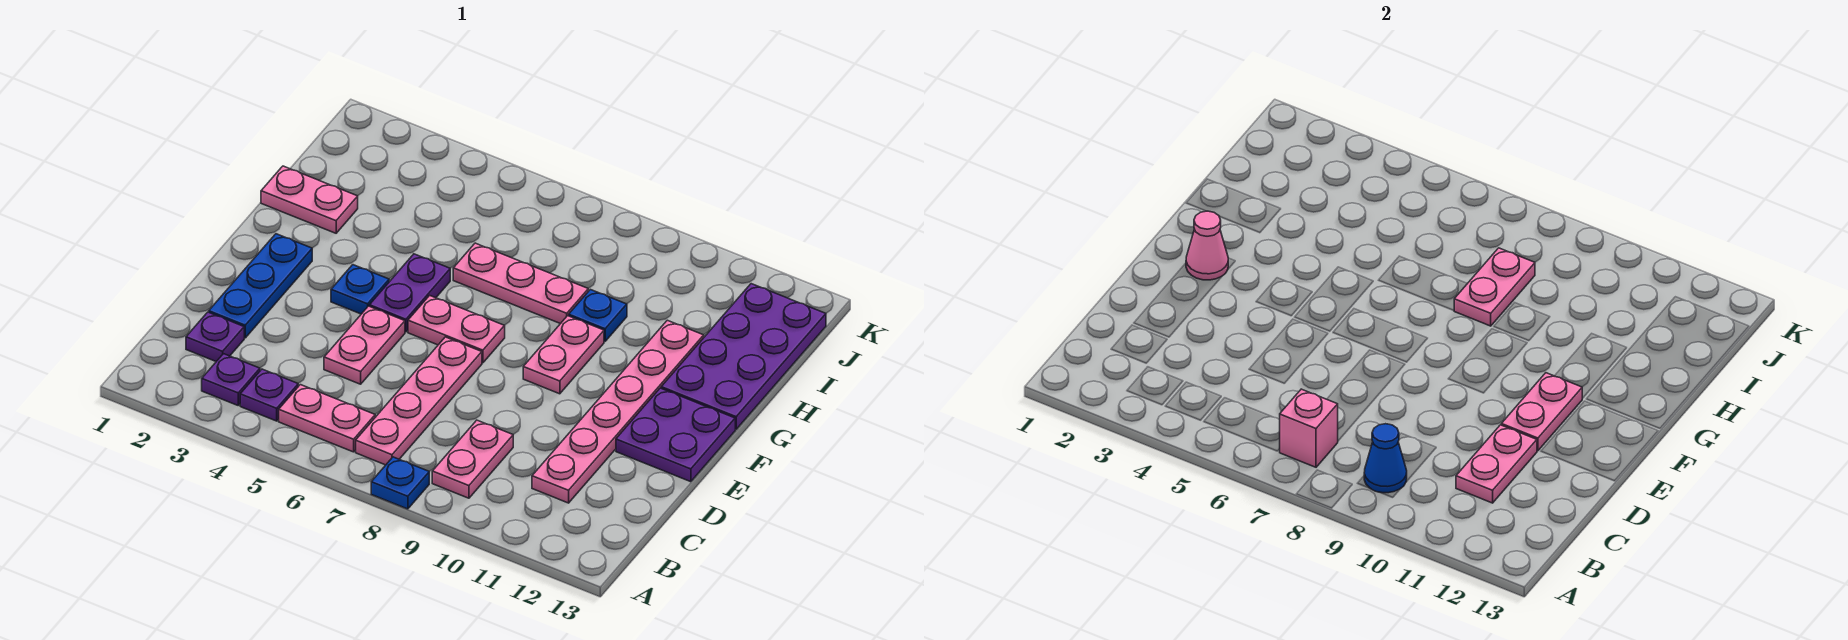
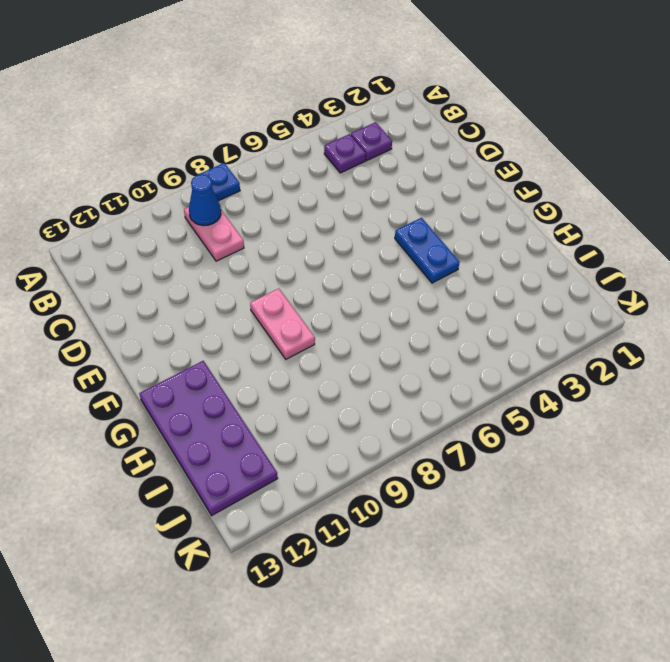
blue 1x2 plate [395,218,460,283] -> blue 1x1 plate [331,265,389,314]
none -> pink 1x2 plate [279,385,375,452]
none -> pink 1x4 plate [356,337,482,465]
none -> purple 1x1 plate [186,312,244,361]

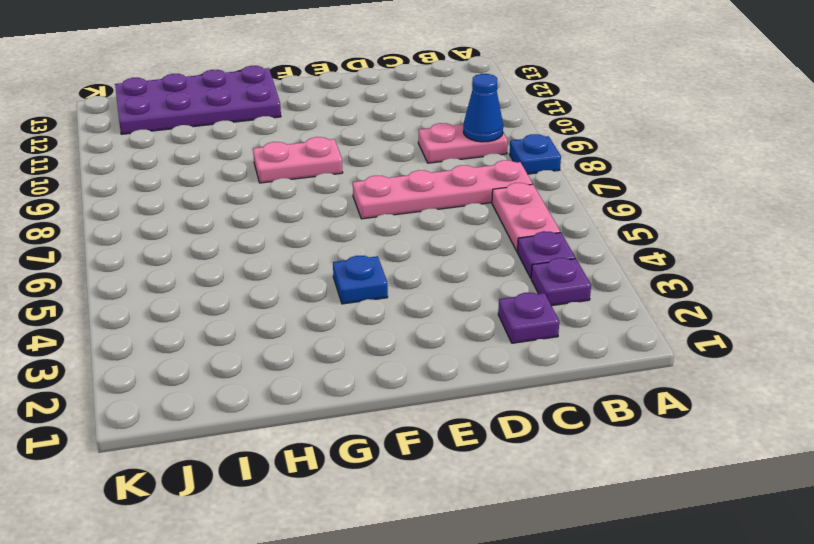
none -> pink 1x6 plate [532,320,704,503]
none -> blue 1x3 plate [209,234,312,338]
none -> pink 1x2 plate [324,306,405,384]

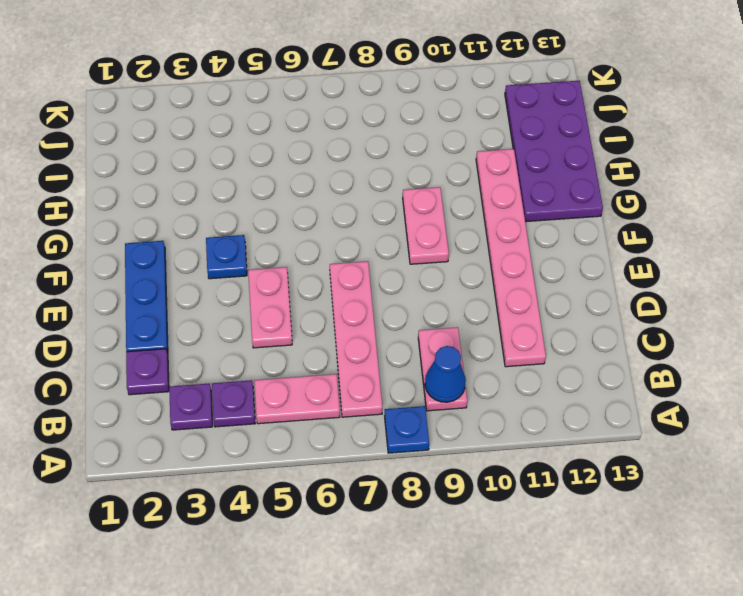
none -> purple 2x2 plate [616,388,735,482]
none -> purple 1x2 plate [369,254,450,332]
none -> pink 1x2 plate [408,295,505,363]

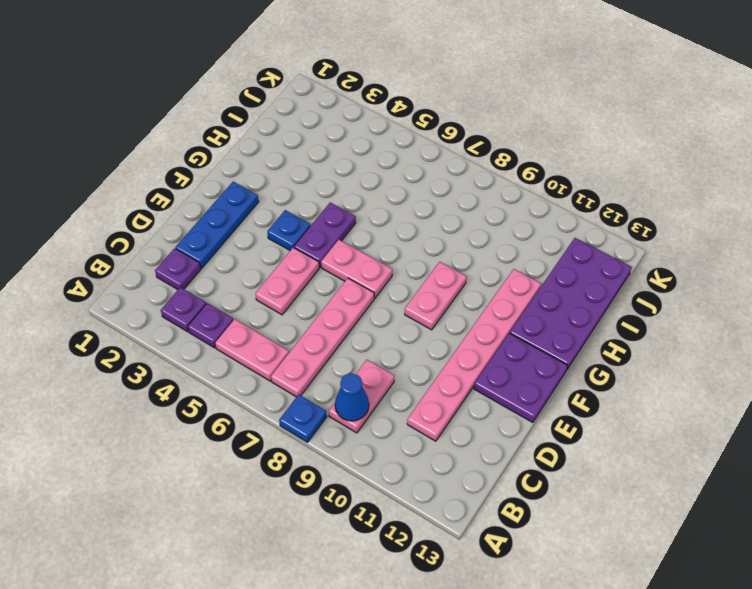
none -> pink 1x2 plate [261,166,358,233]
none -> pink 1x3 plate [453,243,588,324]
none -> blue 1x1 plate [569,290,627,341]

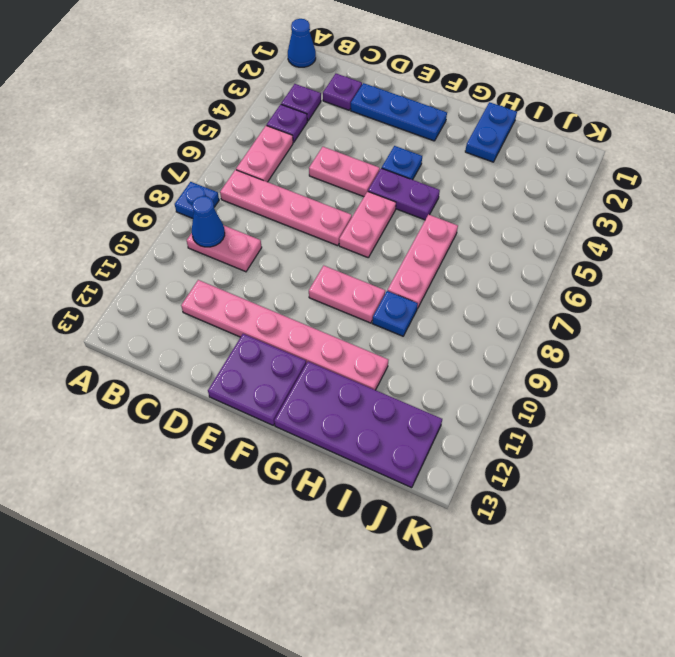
blue 1x1 cone [288,19,316,67] -> none
blue 1x2 plate [465,102,517,162] -> pink 1x2 plate [261,166,358,233]
none -> pink 1x1 brick [1280,389,1338,467]
none -> pink 1x2 plate [1456,425,1537,503]
none -> pink 1x2 plate [1501,373,1582,451]

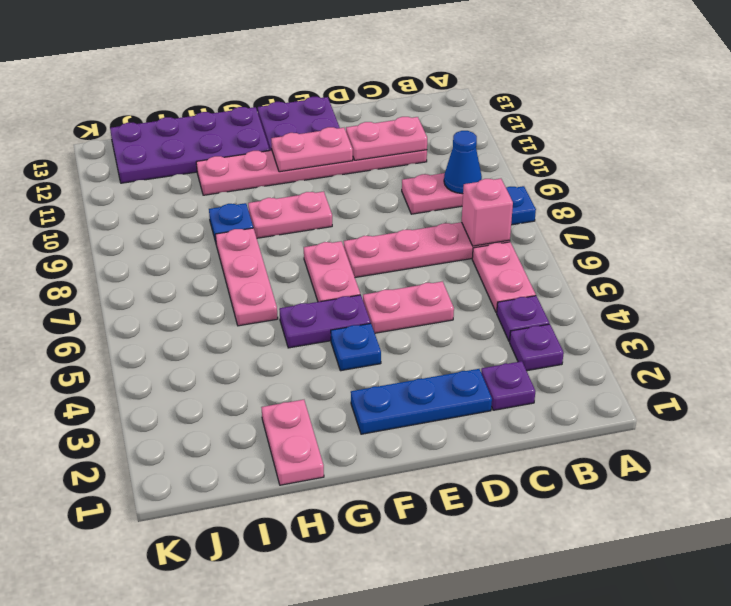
none -> pink 1x1 cone [1186,211,1228,280]
none -> pink 1x2 plate [1454,248,1535,326]

